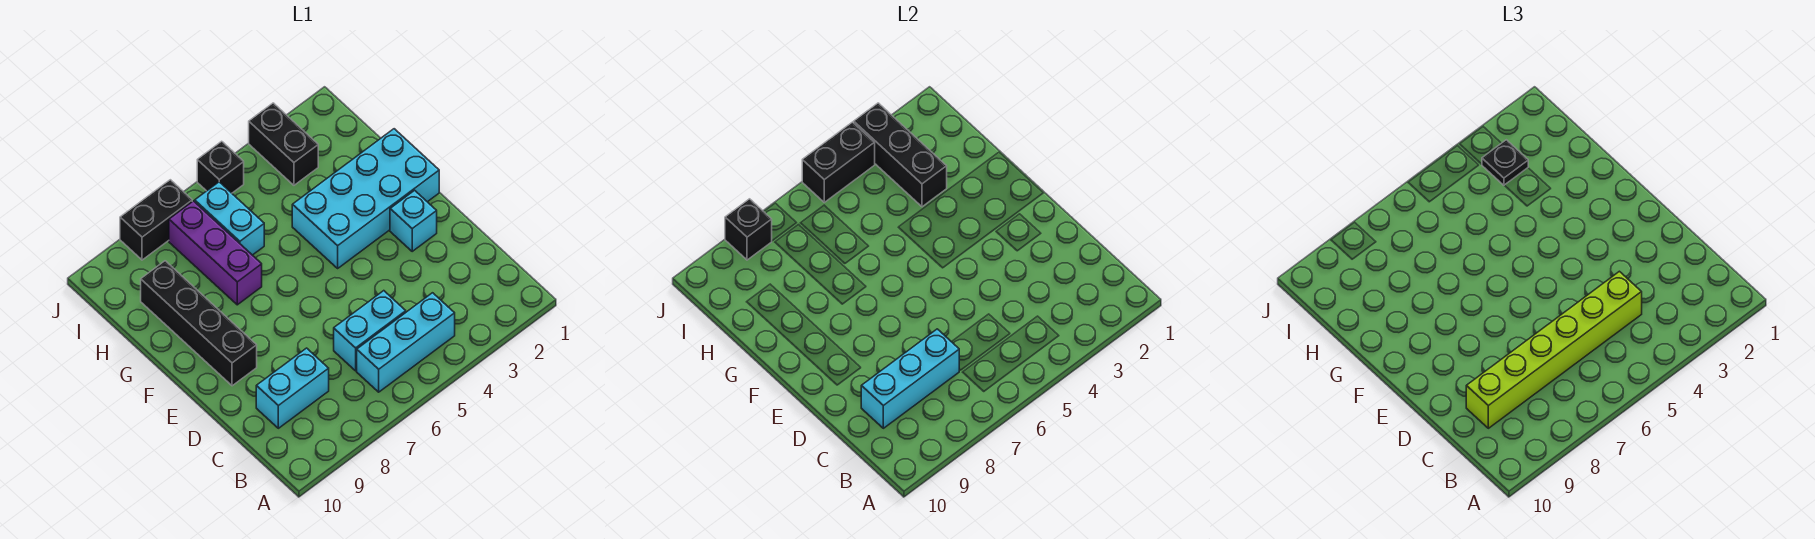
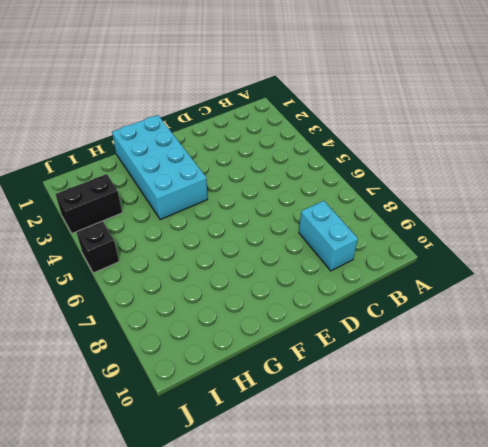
none -> cyan 1x3 brick [357,293,455,392]
none -> cyan 1x2 brick [334,291,406,371]
none -> cyan 1x1 brick [390,190,437,251]

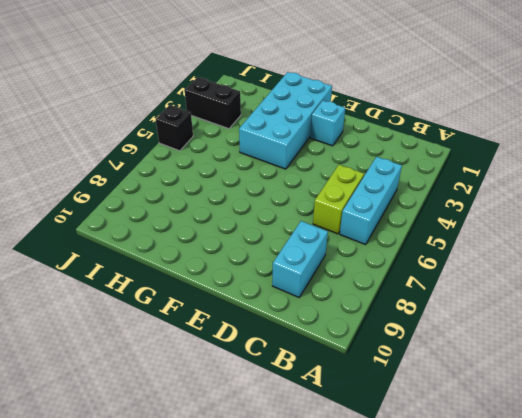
lime 1x2 brick [313,165,364,234] -> cyan 1x2 brick [334,291,406,371]
none -> black 1x4 brick [141,261,257,386]
none -> purple 1x3 brick [169,201,262,305]
none -> cyan 1x2 brick [195,182,264,255]

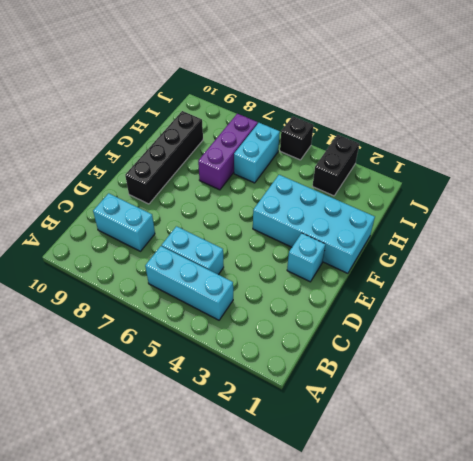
none -> black 1x2 brick [120,180,192,260]
none -> cyan 1x3 brick [861,329,959,428]
none -> black 1x3 brick [854,103,947,207]

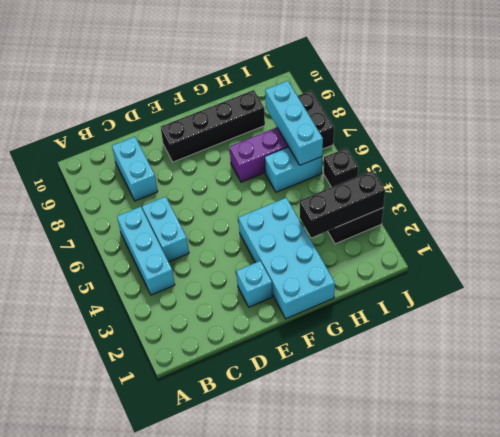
cyan 1x3 brick [265,81,323,165] -> cyan 1x3 brick moved to [861,329,959,428]
none -> black 1x2 brick [802,122,875,202]
none -> black 1x1 brick [725,199,772,260]
none -> lime 1x6 brick [1466,271,1642,428]

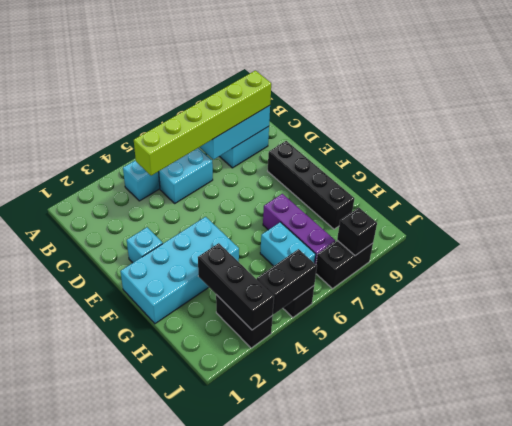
none -> black 1x1 plate [1482,140,1528,185]

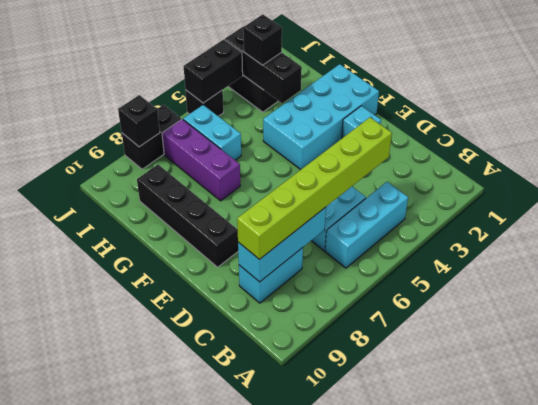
black 1x1 brick [243,14,282,65] -> black 1x1 plate [1482,140,1528,185]

